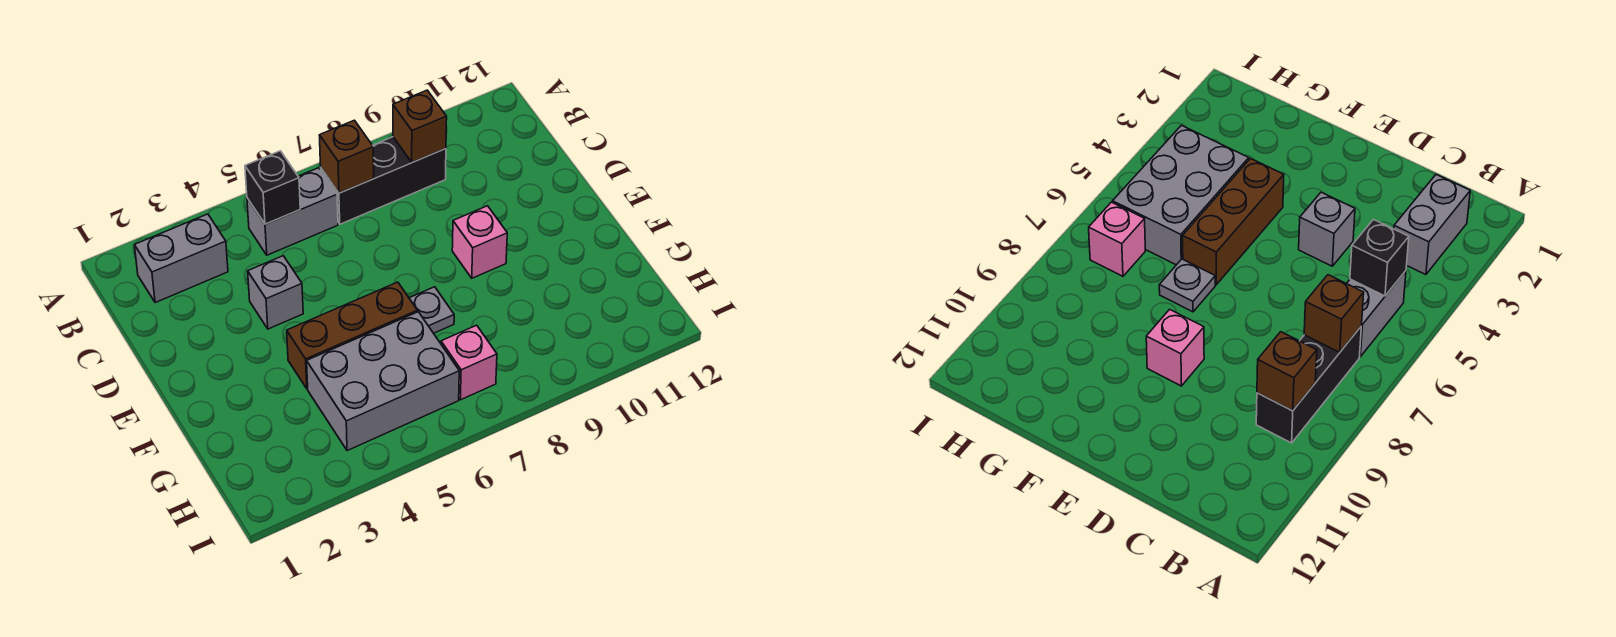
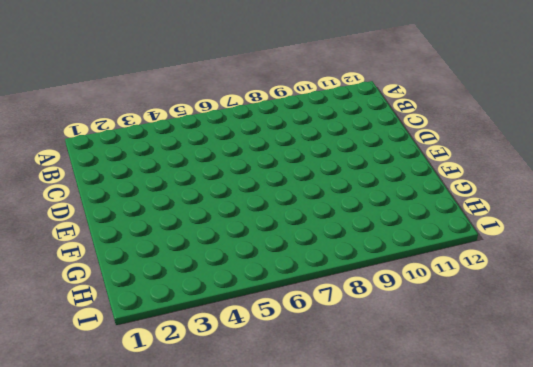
none -> grey 1x2 brick [135,214,228,303]
none -> grey 1x2 brick [247,168,338,255]
none -> black 1x3 brick [321,137,446,224]

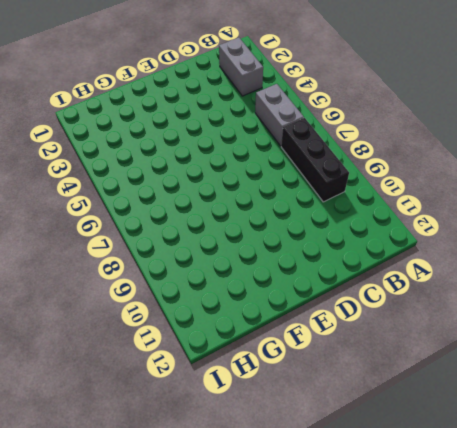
none -> grey 1x1 brick [248,256,303,329]
none -> pink 1x1 brick [452,206,507,278]
none -> brown 1x3 brick [287,282,417,389]

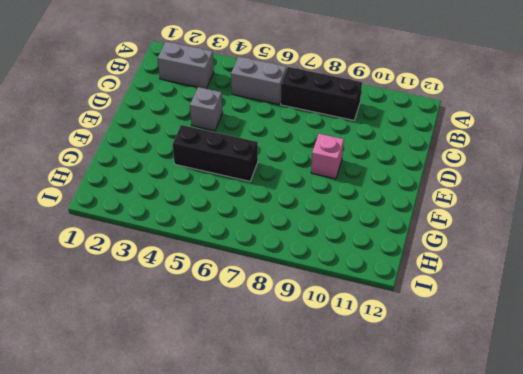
black 1x3 brick [173,125,258,181] -> brown 1x3 brick [287,282,417,389]
none -> grey 1x1 plate [409,287,454,333]
none -> grey 2x3 brick [307,312,459,451]
none -> pink 1x1 brick [441,325,497,400]

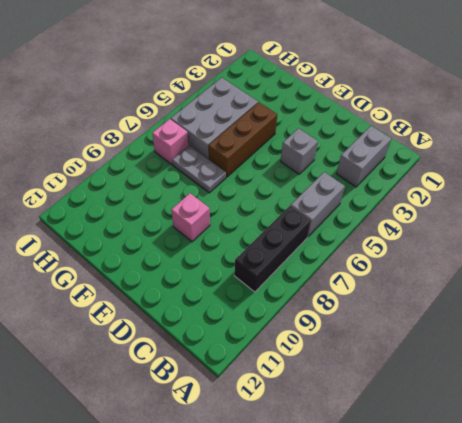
grey 1x2 plate [172,145,226,193] -> grey 1x1 plate [409,287,454,333]
none -> black 1x1 brick [245,151,300,224]
none -> brown 1x1 brick [319,120,374,193]
none -> brown 1x1 brick [393,90,447,162]

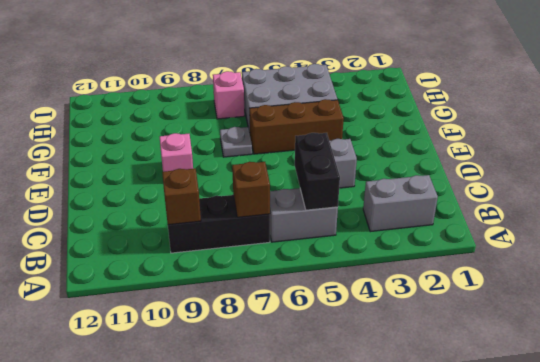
black 1x2 brick [295,133,340,210] -> black 1x1 brick [245,151,300,224]

